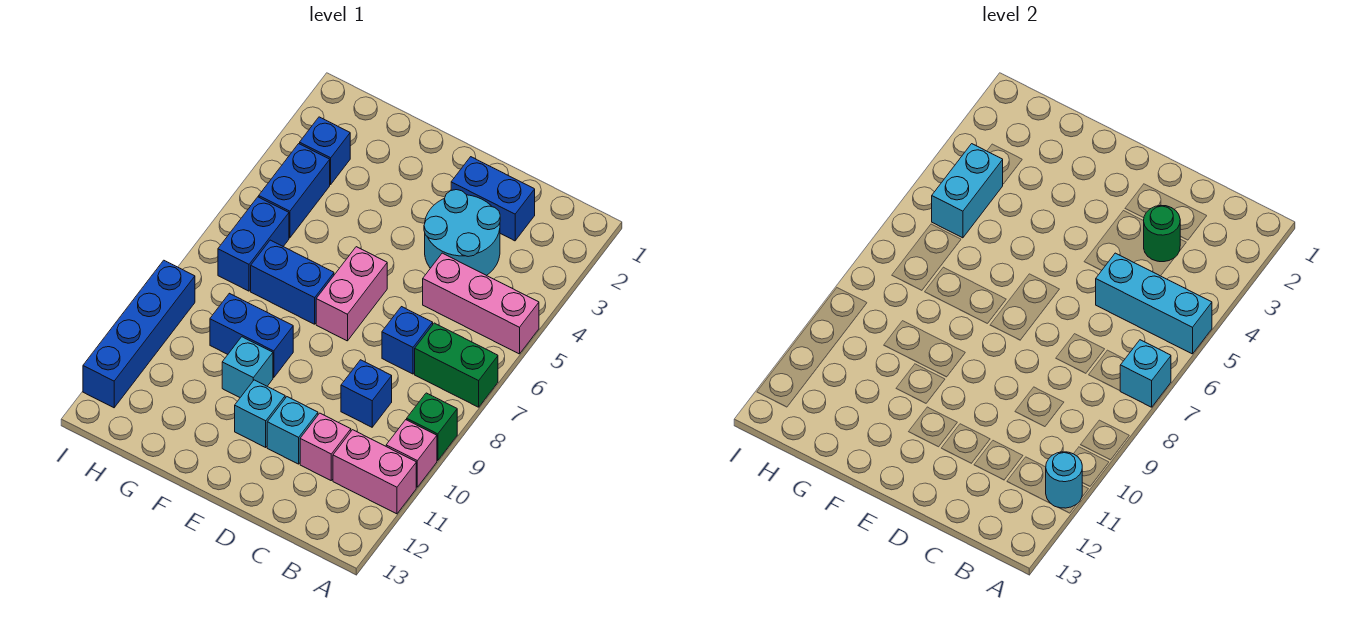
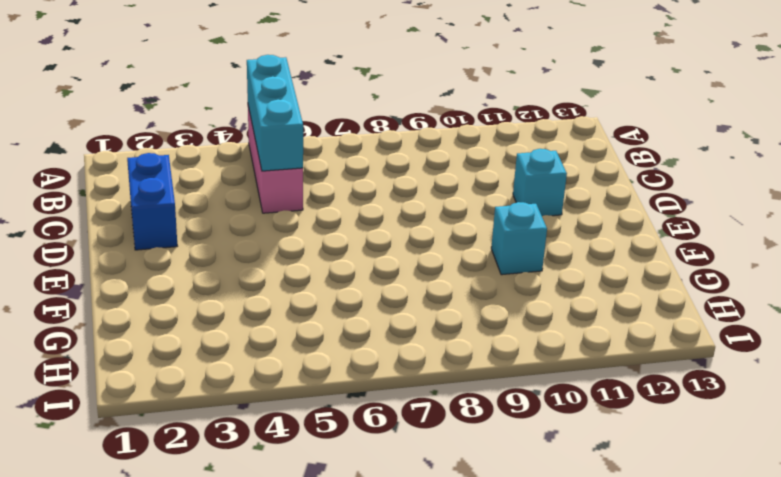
none -> green 1x2 brick [415,323,498,407]
none -> green 1x1 brick [407,393,457,461]
none -> pink 1x1 brick [386,420,437,487]

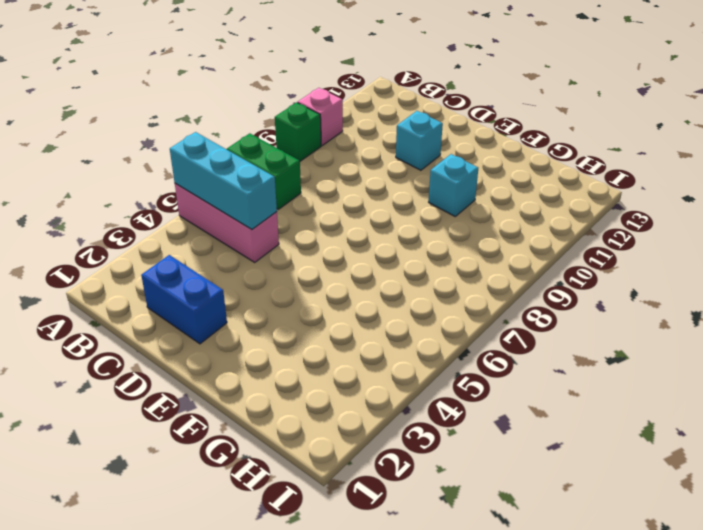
none -> pink 1x2 brick [333,430,416,514]
none -> cyan 2x2 round brick [424,190,500,276]
none -> blue 1x1 brick [382,307,433,374]

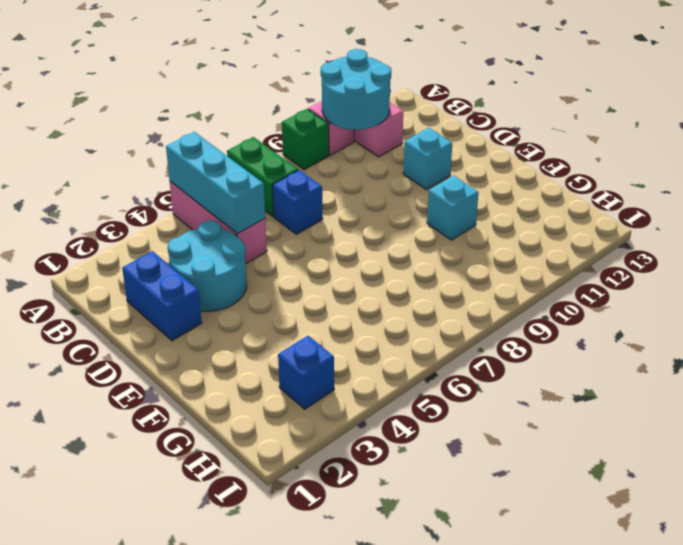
cyan 2x2 round brick [321,49,391,130] -> cyan 1x1 round brick [1046,452,1082,508]
none -> blue 1x1 brick [341,360,392,427]
none -> pink 1x1 brick [300,413,351,480]
none -> pink 1x2 brick [316,247,387,341]

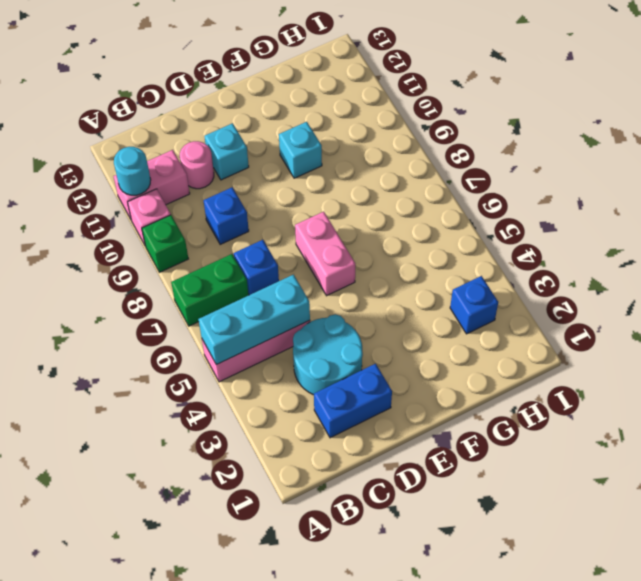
pink 1x1 round brick [180,141,214,189] -> pink 1x1 brick [300,413,351,480]
none -> cyan 1x1 brick [235,380,285,447]
none -> blue 1x2 brick [251,240,334,324]
none -> blue 1x2 brick [210,293,293,378]

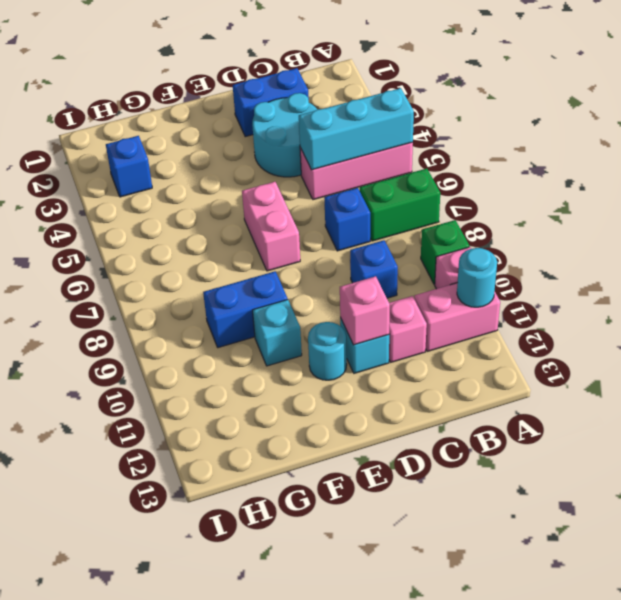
pink 1x1 brick [340,276,390,345] -> none
cyan 1x1 round brick [308,322,347,380] -> cyan 1x1 brick [235,380,285,447]
none -> blue 1x2 brick [251,240,334,324]
none -> blue 1x2 brick [259,144,330,238]
none -> blue 1x2 brick [218,197,289,291]

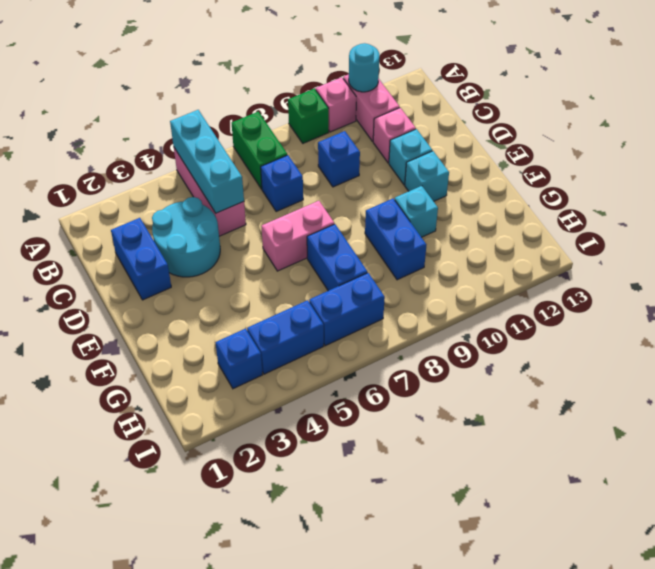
none -> blue 1x4 brick [83,260,195,408]
none -> cyan 1x1 brick [1120,340,1171,407]
none -> green 1x1 round brick [1144,205,1181,262]

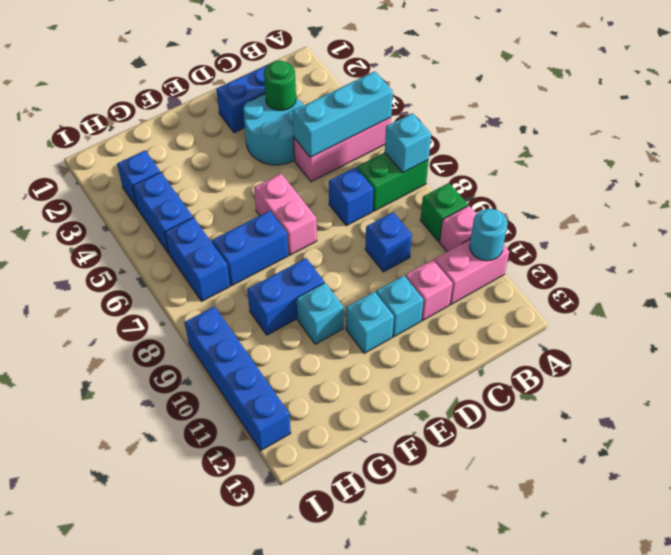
none -> cyan 1x2 brick [932,144,1003,238]

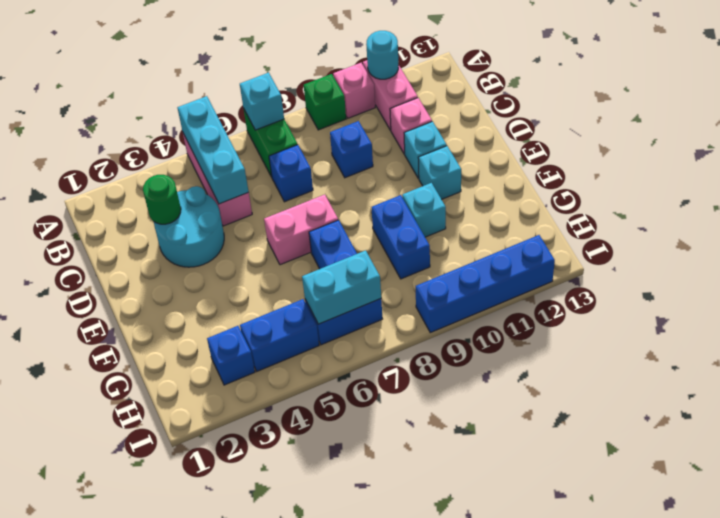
cyan 1x2 brick [302,250,381,324] -> cyan 1x2 brick moved to [932,144,1003,238]
none -> blue 1x2 brick [451,157,535,241]

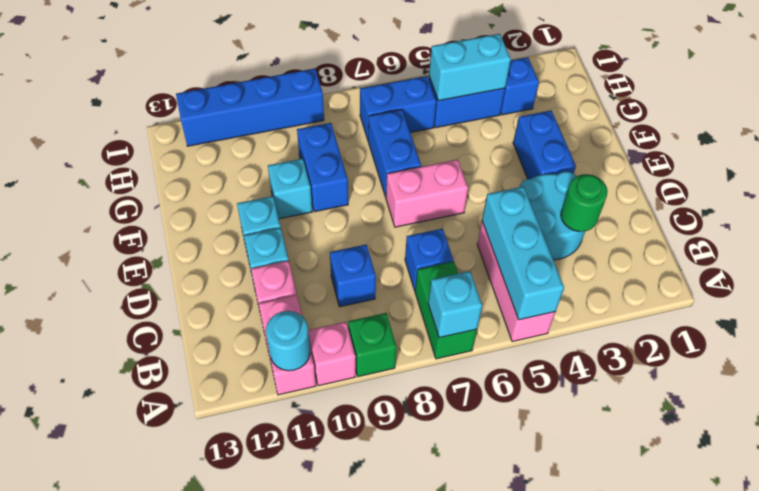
blue 1x2 brick [513,111,576,179] -> blue 1x2 brick moved to [451,157,535,241]

